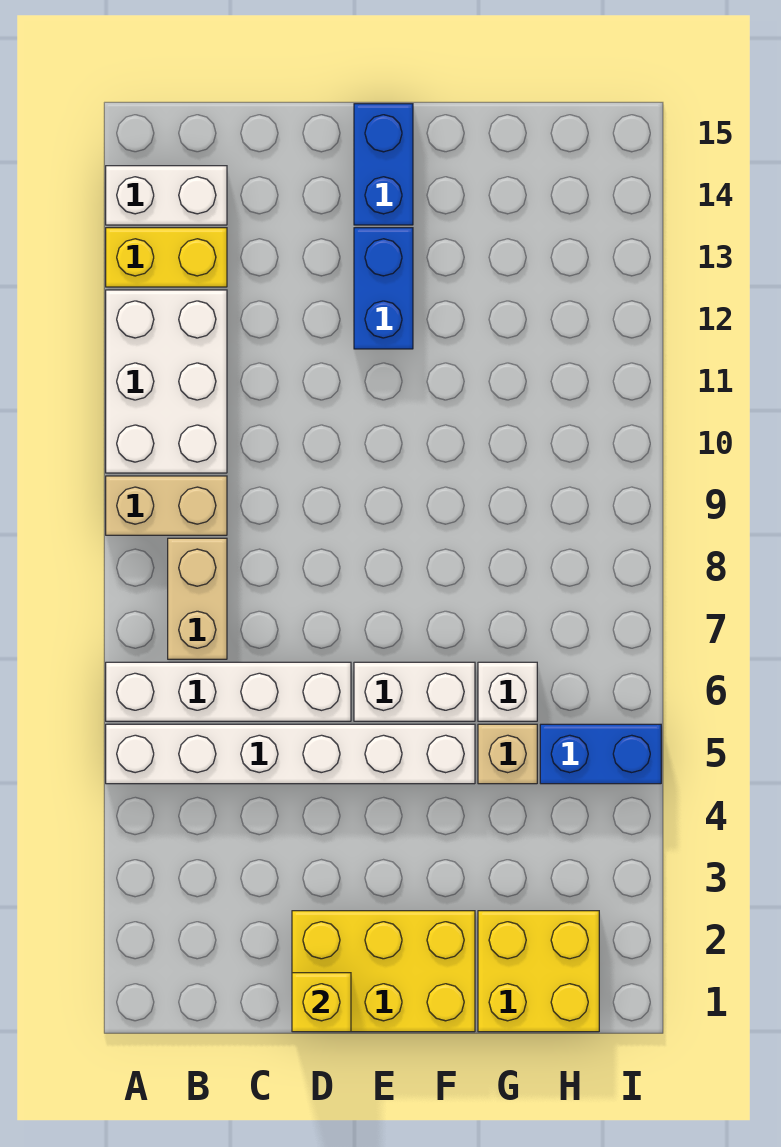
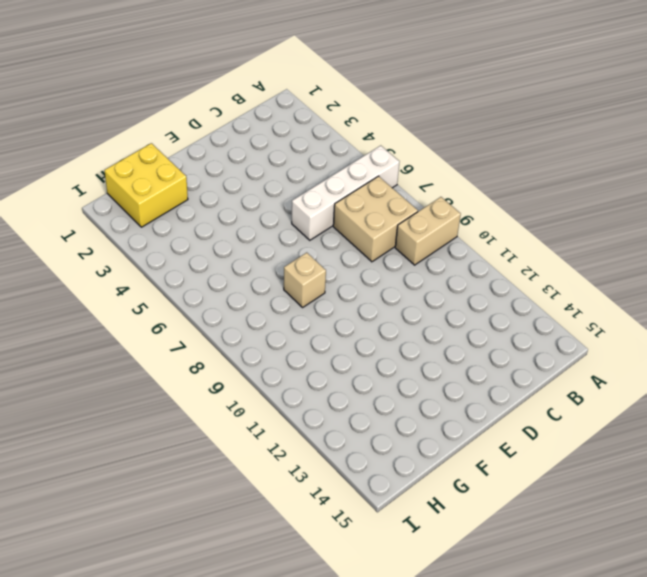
tan 2x2 brick [333,176,418,262] -> tan 1x2 brick [168,538,227,659]
tan 1x1 brick [284,253,326,307] -> tan 1x1 brick moved to [478,724,537,784]
none -> white 1x6 brick [106,724,475,784]
none -> white 2x3 brick [106,290,227,473]
none -> yellow 1x2 brick [106,228,227,287]

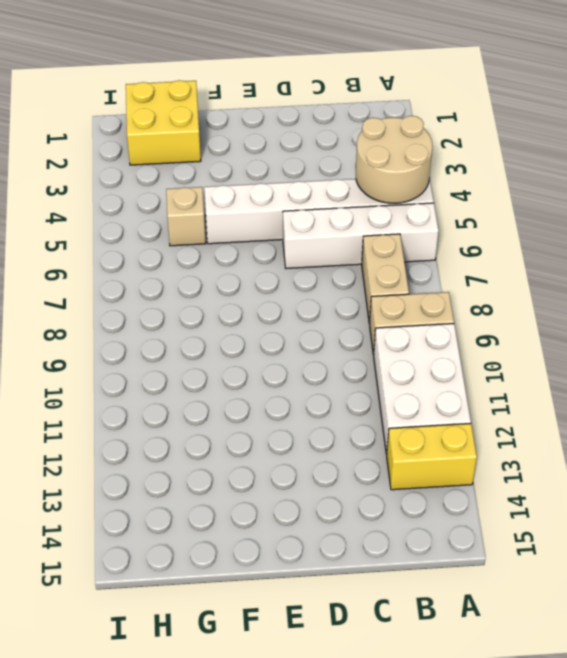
tan 2x2 round brick [356,116,433,203] -> none
none -> white 1x2 brick [106,166,227,225]
none -> yellow 2x3 brick [292,911,475,1032]
none -> white 1x2 brick [354,662,475,721]

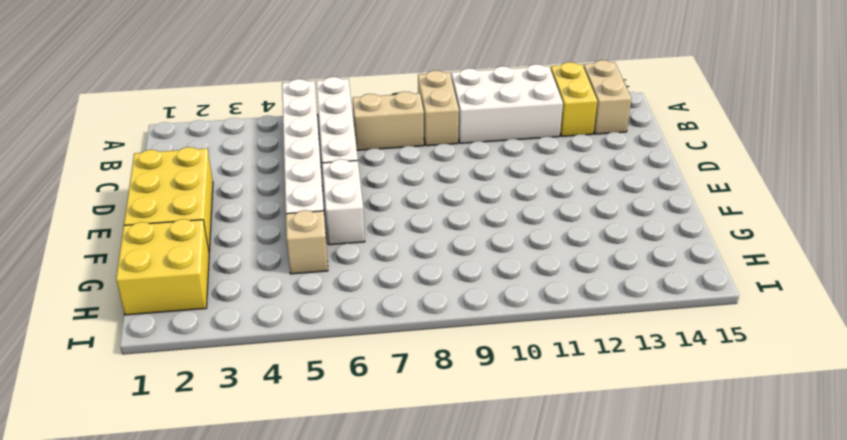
tan 1x2 brick [583,60,632,134] -> white 1x2 brick [106,166,227,225]
none -> blue 1x2 brick [354,228,413,349]
none -> blue 1x2 brick [354,104,413,225]
none -> white 1x1 brick [478,662,537,721]

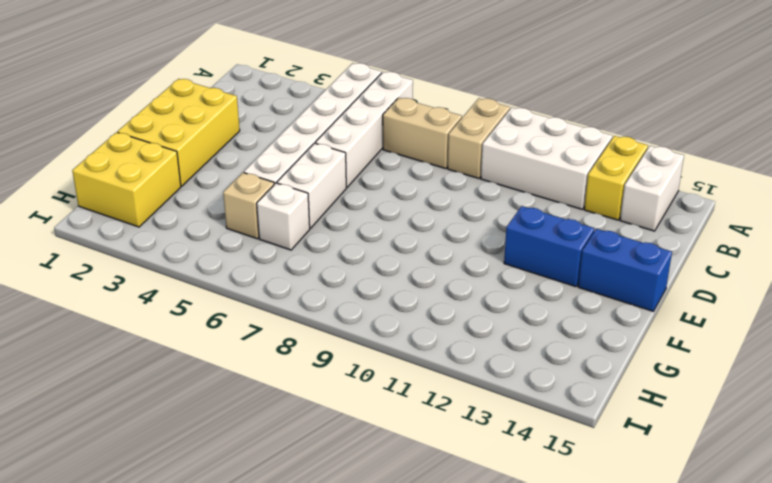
none -> blue 1x2 brick [540,724,661,784]
none -> yellow 1x1 brick [292,973,351,1032]

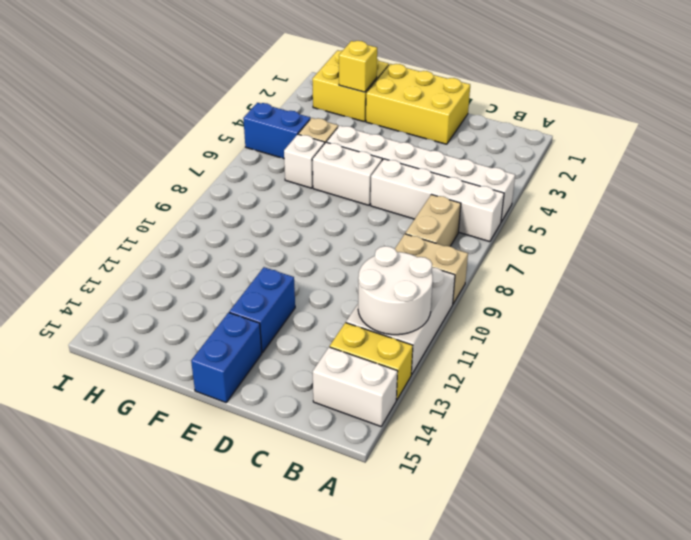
white 2x2 round brick [358,246,433,335] -> none
yellow 1x1 brick [339,41,377,92] -> yellow 1x1 brick moved to [292,973,351,1032]

